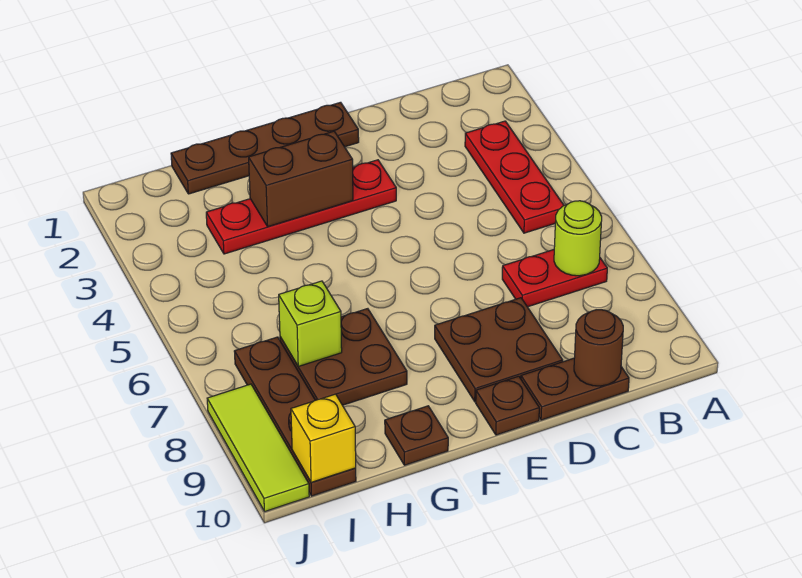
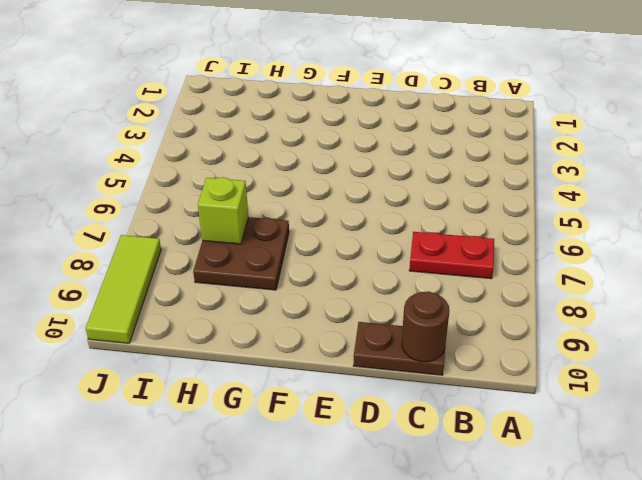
none -> red 1x3 plate [465,121,564,233]
none -> brown 2x2 plate [435,298,563,402]
none -> brown 1x4 plate [171,102,359,194]

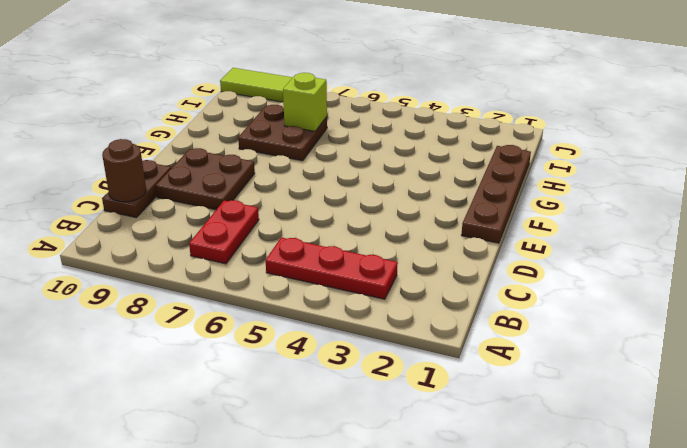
none -> red 1x4 plate [206,160,396,254]
none -> brown 1x1 plate [476,376,539,435]
none -> brown 1x1 plate [385,406,448,465]

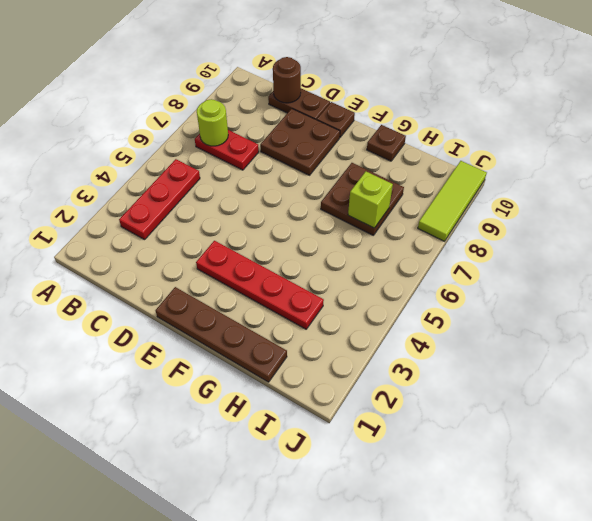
none -> brown 1x4 plate [234,337,356,496]
none -> brown 1x2 brick [249,131,353,227]
none -> yellow 1x1 brick [291,394,356,483]

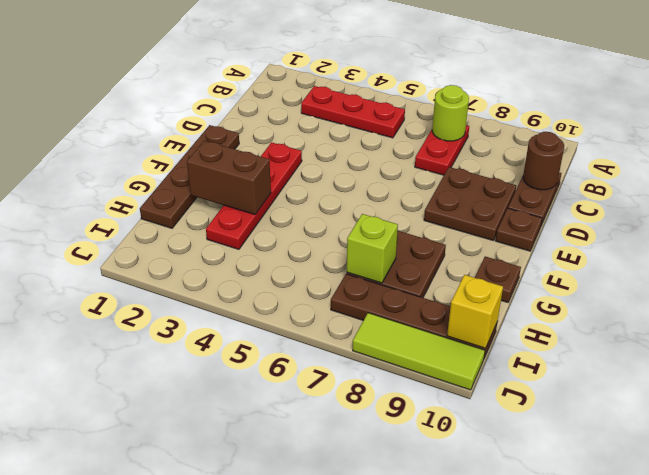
brown 1x2 brick [187,141,271,214] -> brown 1x2 brick turned to [249,131,353,227]

